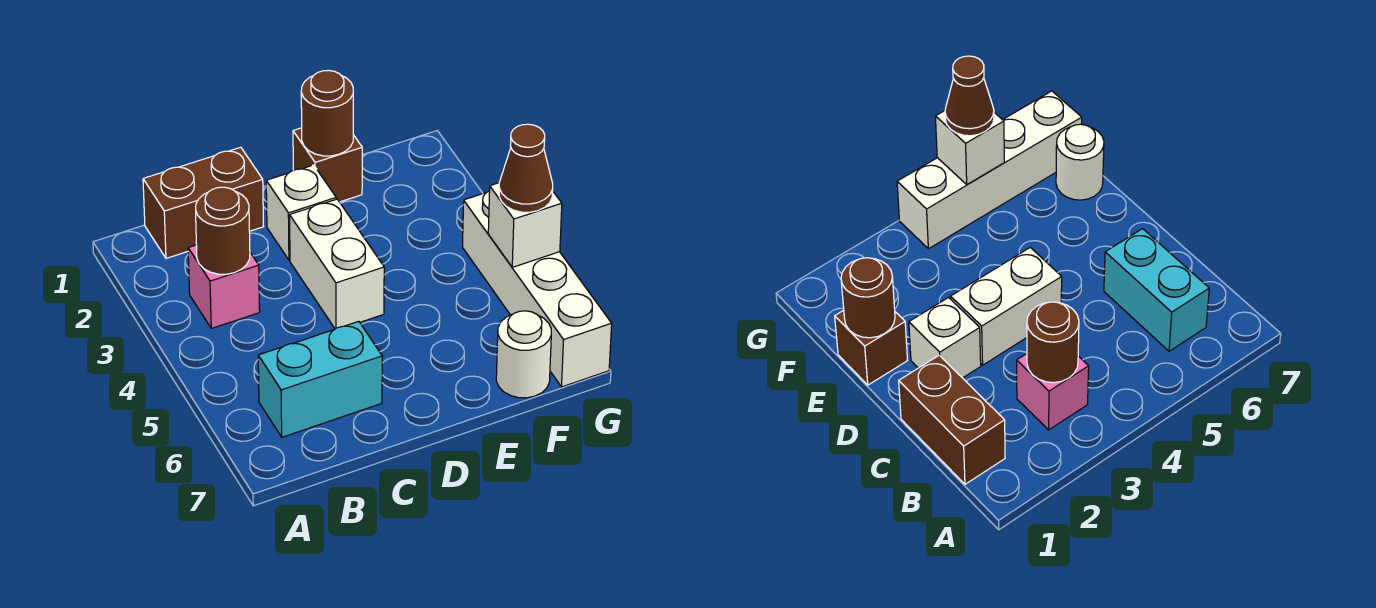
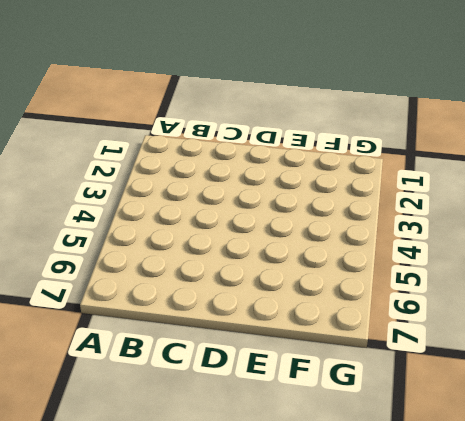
none -> brown 1x2 brick [143,147,264,258]
none -> pink 1x1 brick [188,245,260,328]
none -> cyan 1x2 brick [258,321,382,437]

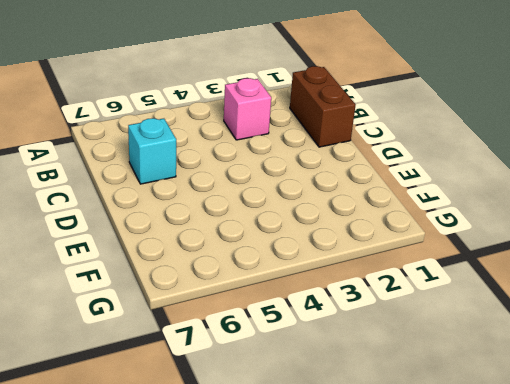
cyan 1x1 brick [128,118,176,184] -> cyan 1x2 brick [258,321,382,437]
none -> white 1x1 brick [266,165,336,260]
none -> white 1x2 brick [290,199,384,329]
none -> brown 1x1 brick [293,128,362,202]

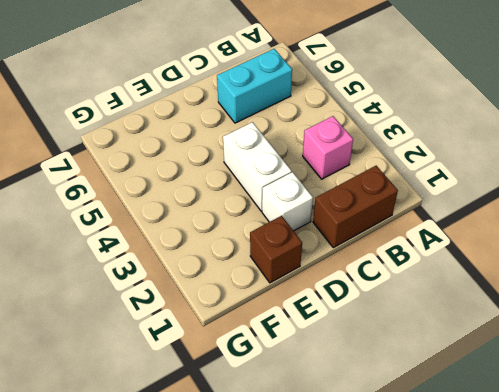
none -> white 1x1 round brick [496,311,551,398]
none -> white 1x4 brick [463,191,612,387]
none -> brown 1x1 round brick [196,187,250,274]

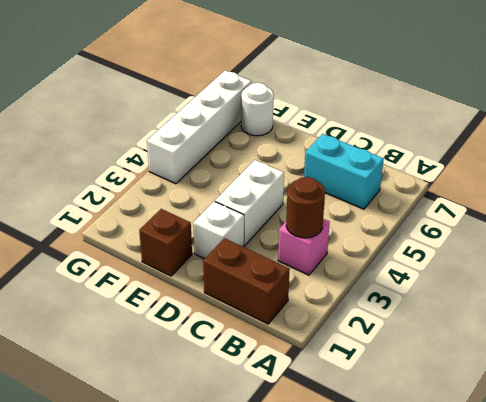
none -> brown 1x1 round brick [301,70,353,156]
none -> white 1x1 brick [488,183,562,267]
none -> brown 1x1 cone [499,124,553,212]

